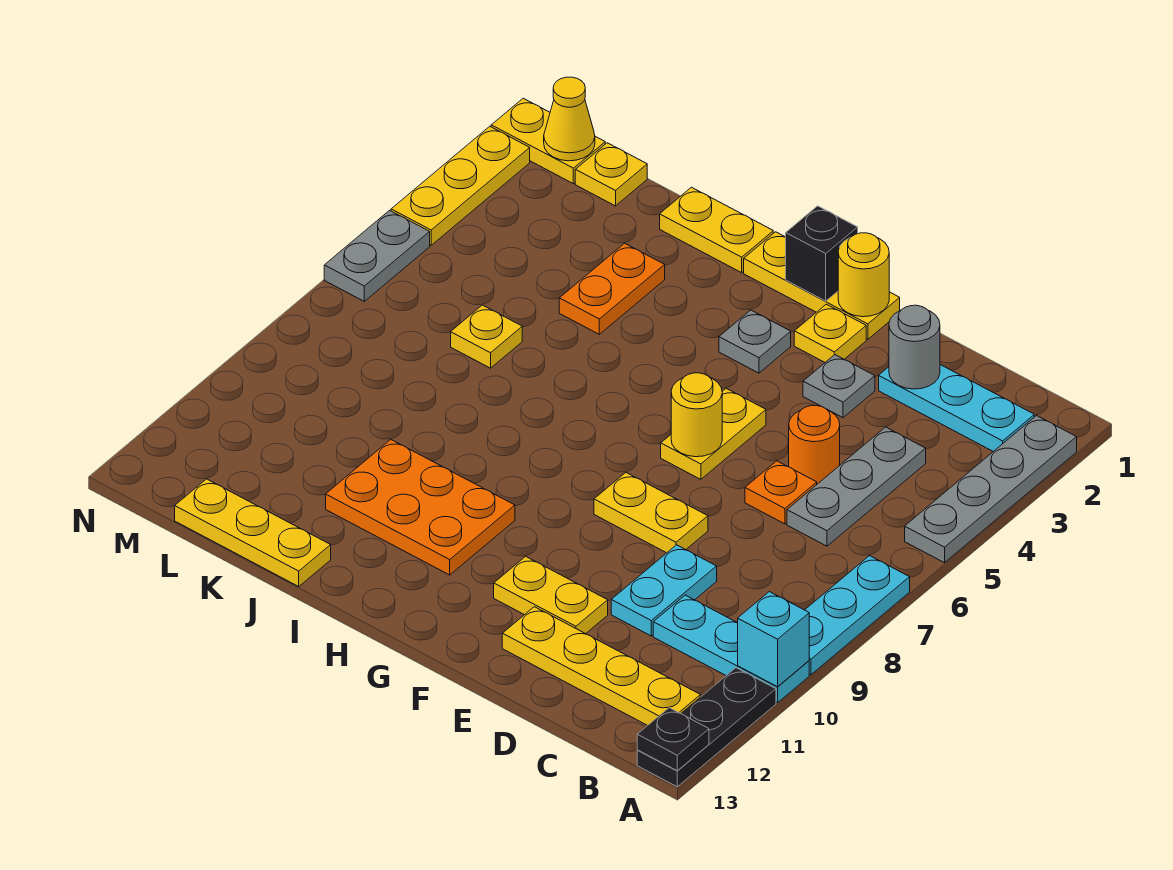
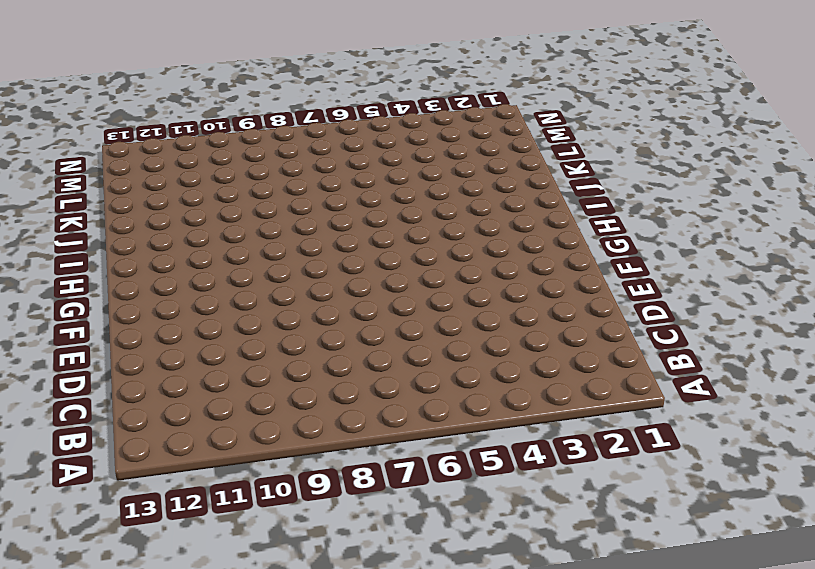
none -> grey 1x4 plate [905,416,1077,563]
none -> cyan 1x3 plate [805,556,910,675]
none -> cyan 1x3 plate [653,595,809,703]
none -> black 1x3 plate [637,668,776,787]

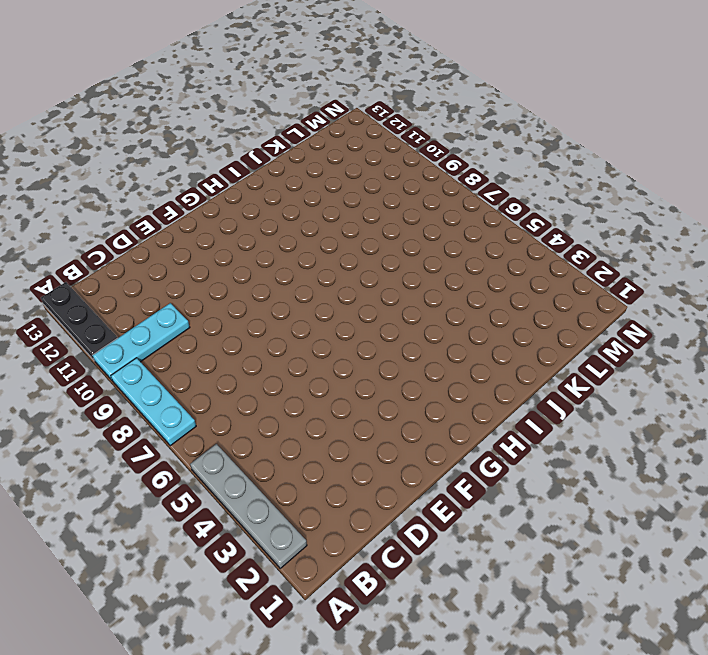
none -> cyan 1x3 plate [879,365,1034,452]
none -> yellow 1x4 plate [502,607,700,726]
none -> grey 1x3 plate [787,427,926,546]
none -> orange 1x1 round brick [789,406,840,484]

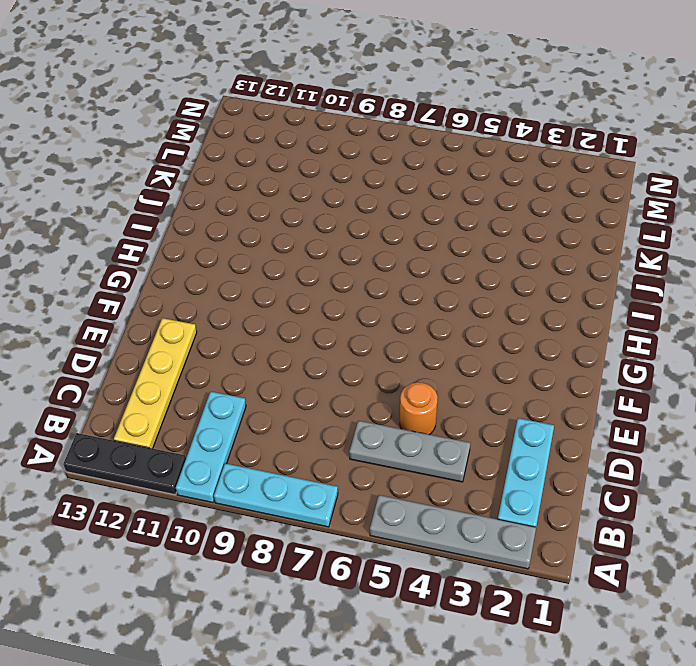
none -> orange 1x1 plate [745,461,817,524]
none -> cyan 1x2 plate [611,545,717,636]
none -> grey 1x1 plate [803,355,875,418]
none -> yellow 1x2 plate [594,473,708,553]

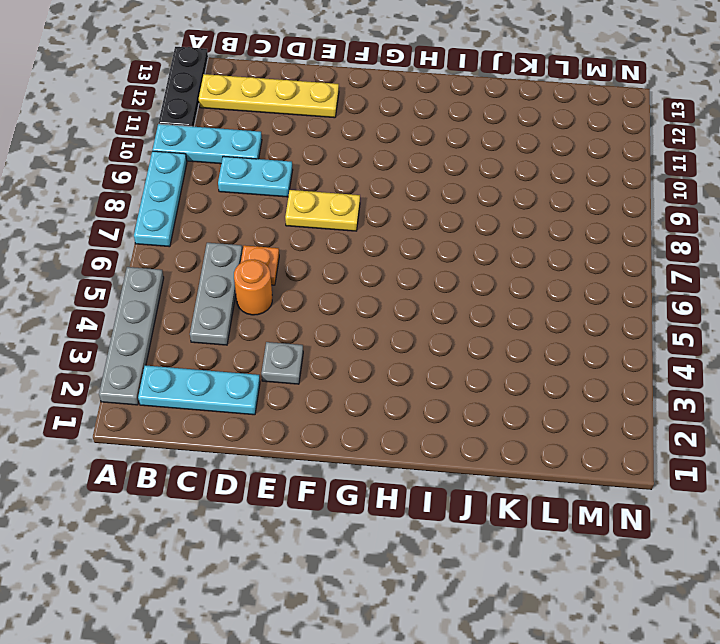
cyan 1x2 plate [218,156,293,197] -> cyan 1x2 plate turned to [611,545,717,636]
none -> yellow 1x2 plate [494,556,608,634]
none -> yellow 1x3 plate [744,232,900,339]
none -> yellow 1x1 plate [794,304,866,362]
none -> yellow 1x2 plate [661,389,766,479]

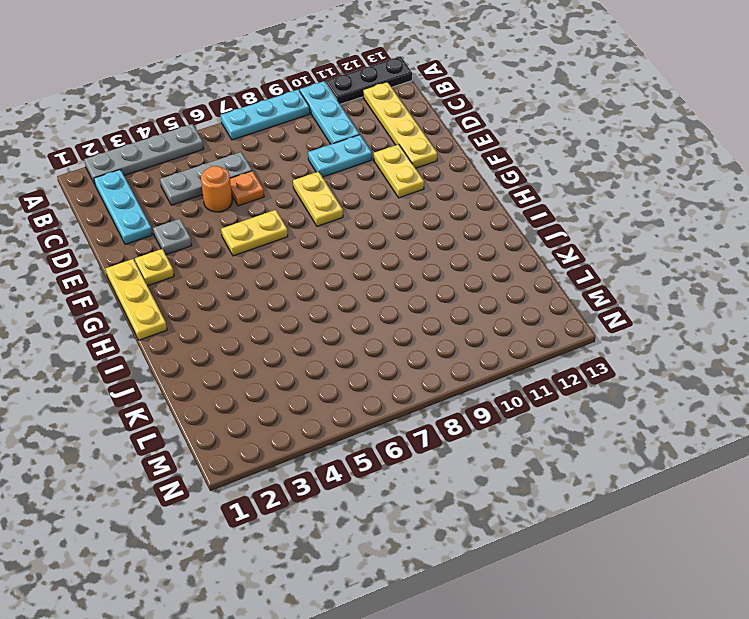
none -> grey 1x1 plate [719,310,791,373]
none -> orange 2x3 plate [326,440,515,575]
none -> yellow 1x2 plate [660,187,773,273]
none -> orange 1x2 plate [559,243,665,334]

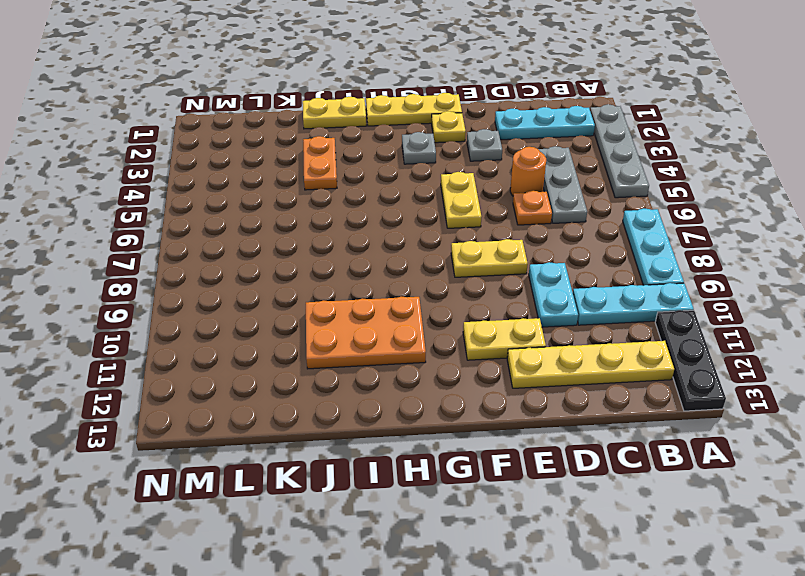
none -> yellow 1x3 plate [175,479,331,586]
none -> yellow 1x1 plate [451,305,522,368]
none -> yellow 1x1 plate [575,143,647,206]
none -> yellow 1x2 plate [491,98,605,184]

